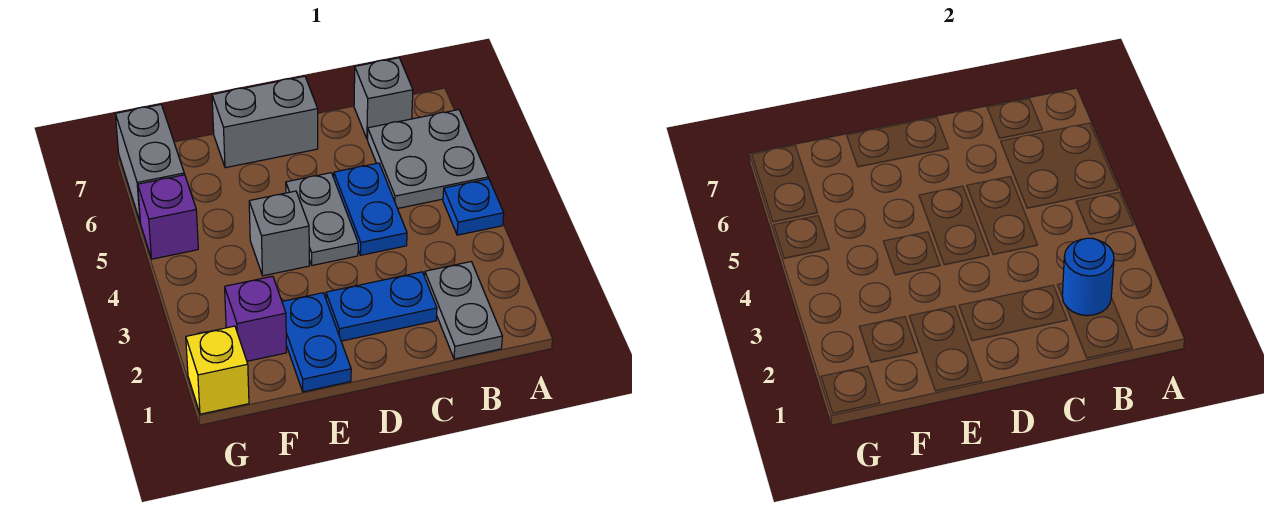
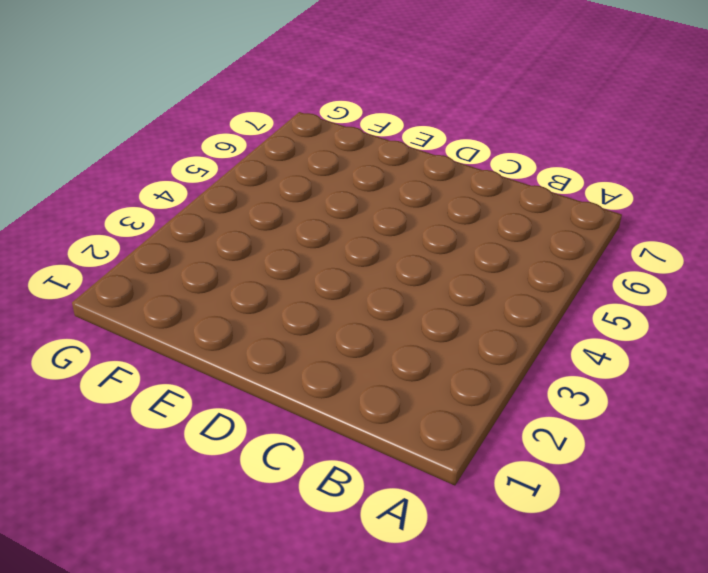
none -> blue 1x1 plate [443,179,504,235]
none -> grey 2x2 plate [368,110,488,208]
none -> grey 1x2 plate [425,262,502,359]

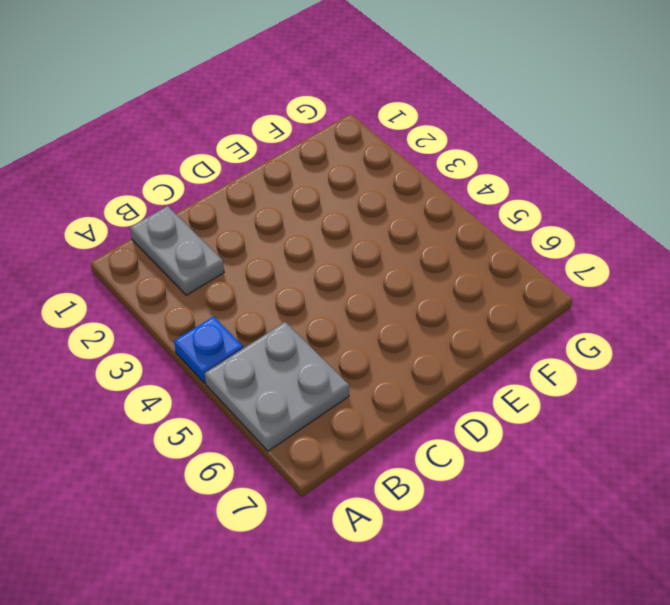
none -> grey 1x1 brick [354,58,413,139]
none -> blue 1x2 plate [326,272,437,341]
none -> blue 1x2 plate [334,163,407,255]

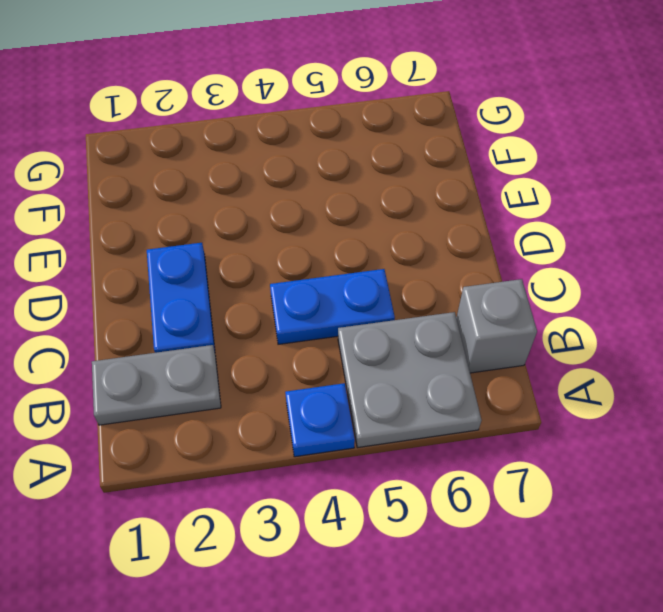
none -> grey 1x2 plate [286,173,358,265]
none -> grey 1x2 brick [212,76,318,168]
none -> blue 1x2 plate [282,293,351,392]

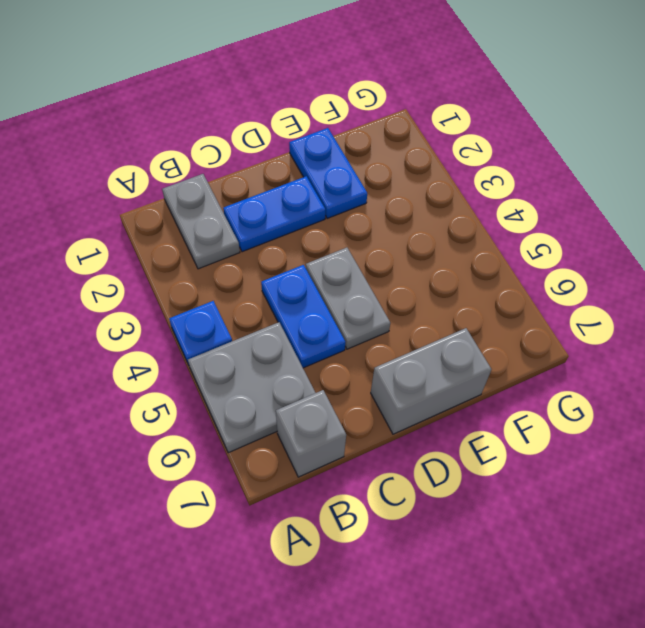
none -> grey 1x1 brick [249,191,309,276]
none -> purple 1x1 brick [225,276,286,361]
none -> yellow 1x1 brick [186,326,249,414]

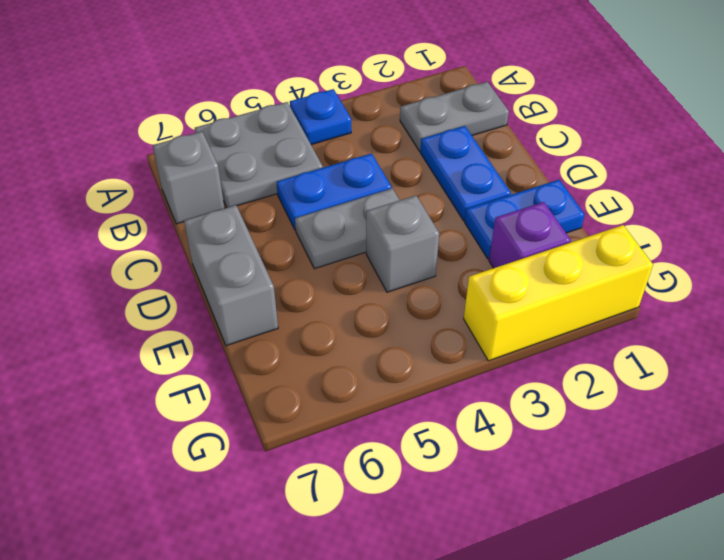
yellow 1x3 brick [464,225,653,361] -> yellow 1x1 brick [186,326,249,414]
none -> purple 1x1 brick [138,175,198,259]
none -> grey 1x2 brick [115,105,184,221]
none -> blue 1x1 round brick [1062,238,1114,316]

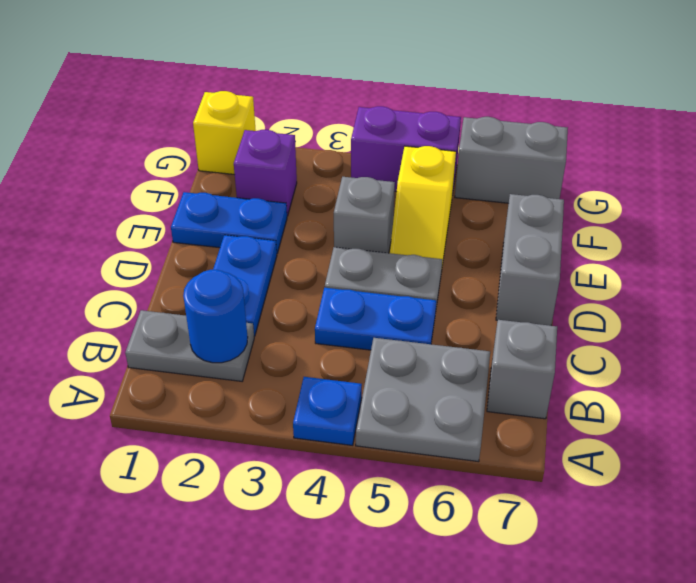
yellow 1x2 slope [390,146,456,272] -> none
purple 1x2 brick [351,106,461,192] -> purple 1x1 brick [138,175,198,259]

